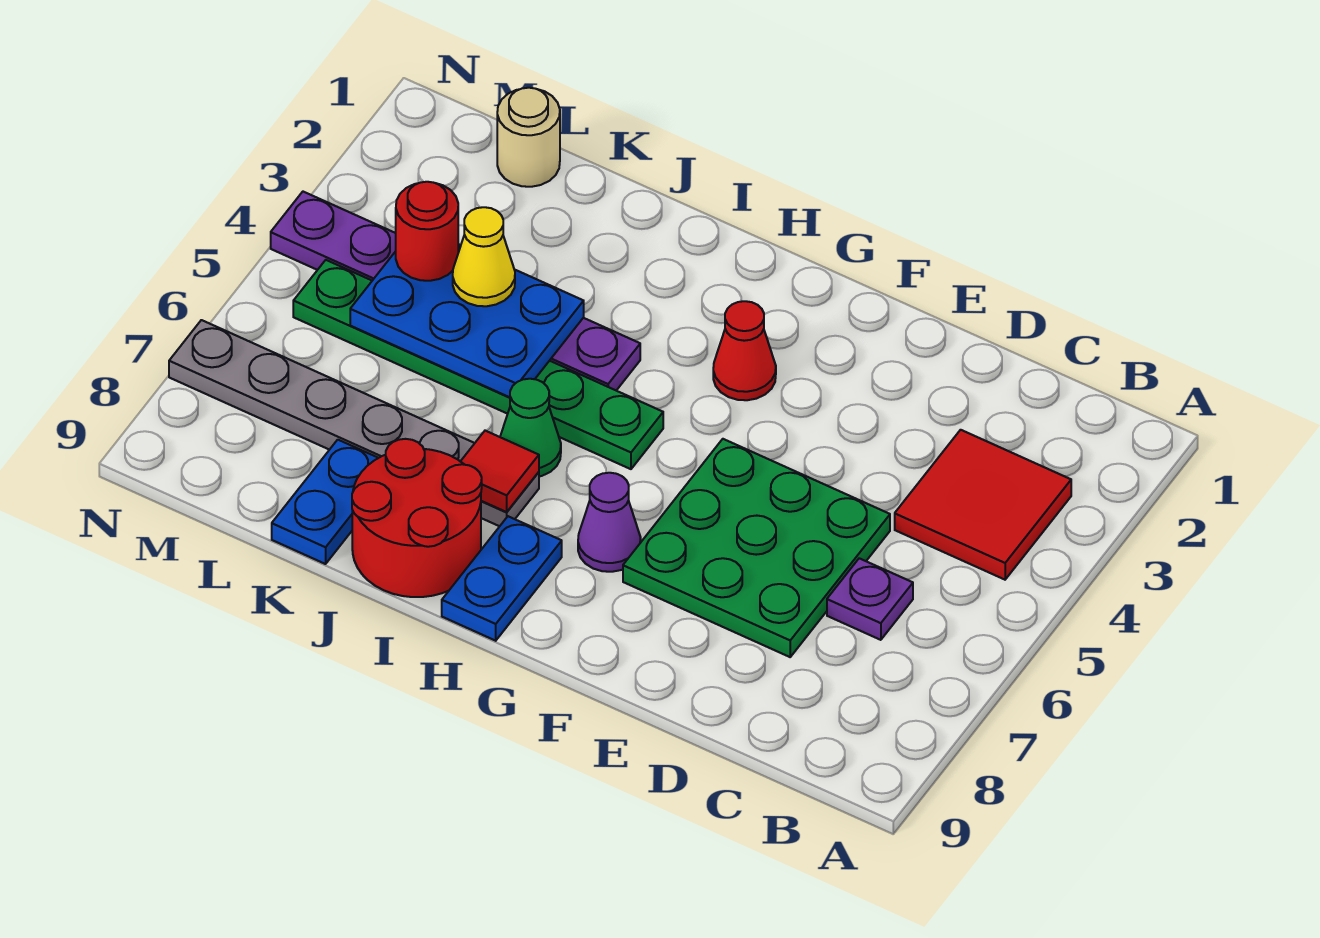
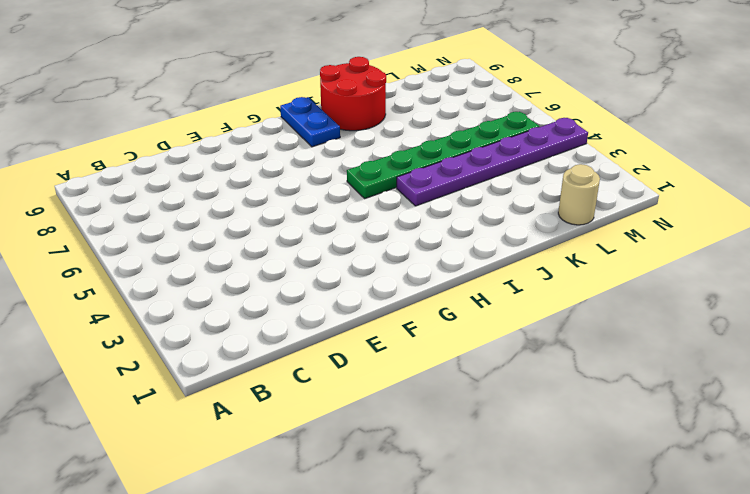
none -> red 2x2 tile [895,430,1071,580]
none -> purple 1x1 plate [827,558,913,640]
none -> green 3x3 plate [623,439,890,657]

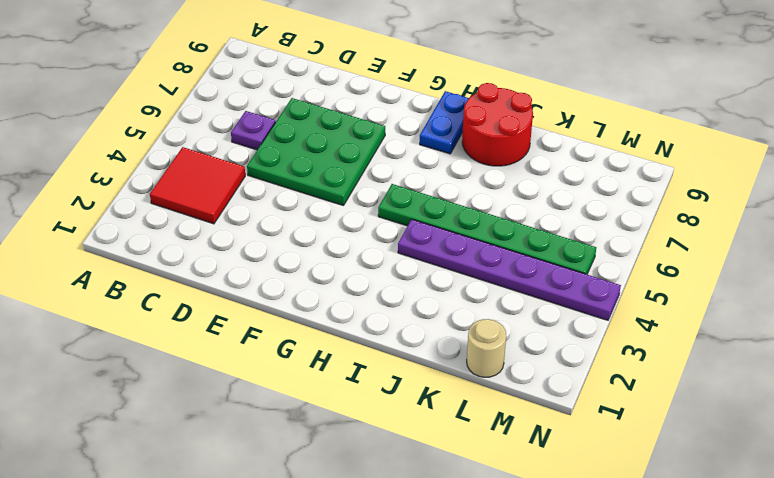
none -> red 1x1 cone [713,301,776,400]
none -> purple 1x1 cone [578,473,641,572]
none -> green 1x1 cone [500,379,561,476]

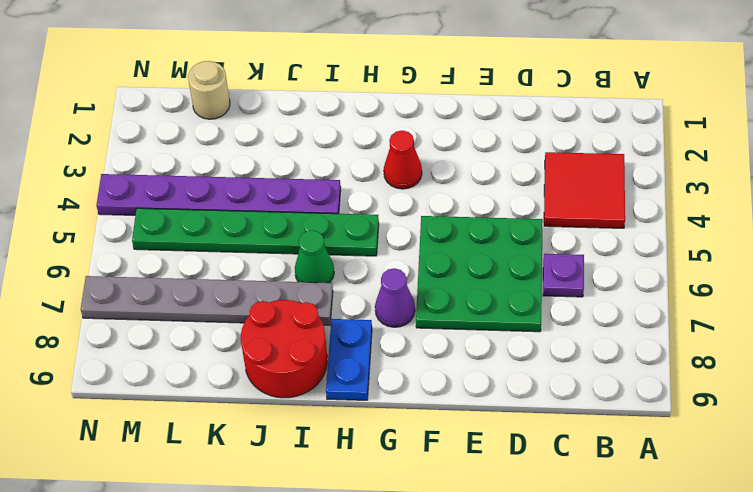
none -> blue 1x2 plate [272,440,378,564]
none -> red 1x1 tile [460,431,539,512]
none -> blue 2x3 plate [350,244,584,397]

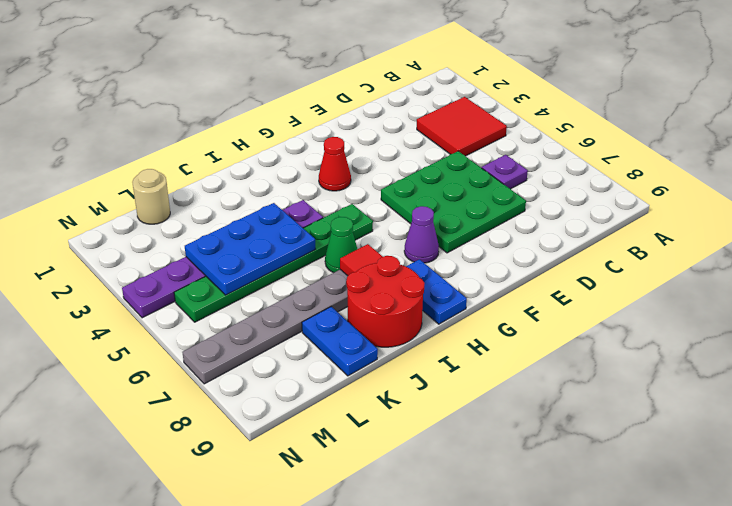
none -> yellow 1x1 cone [453,207,515,306]
none -> red 1x1 round brick [396,182,458,281]

